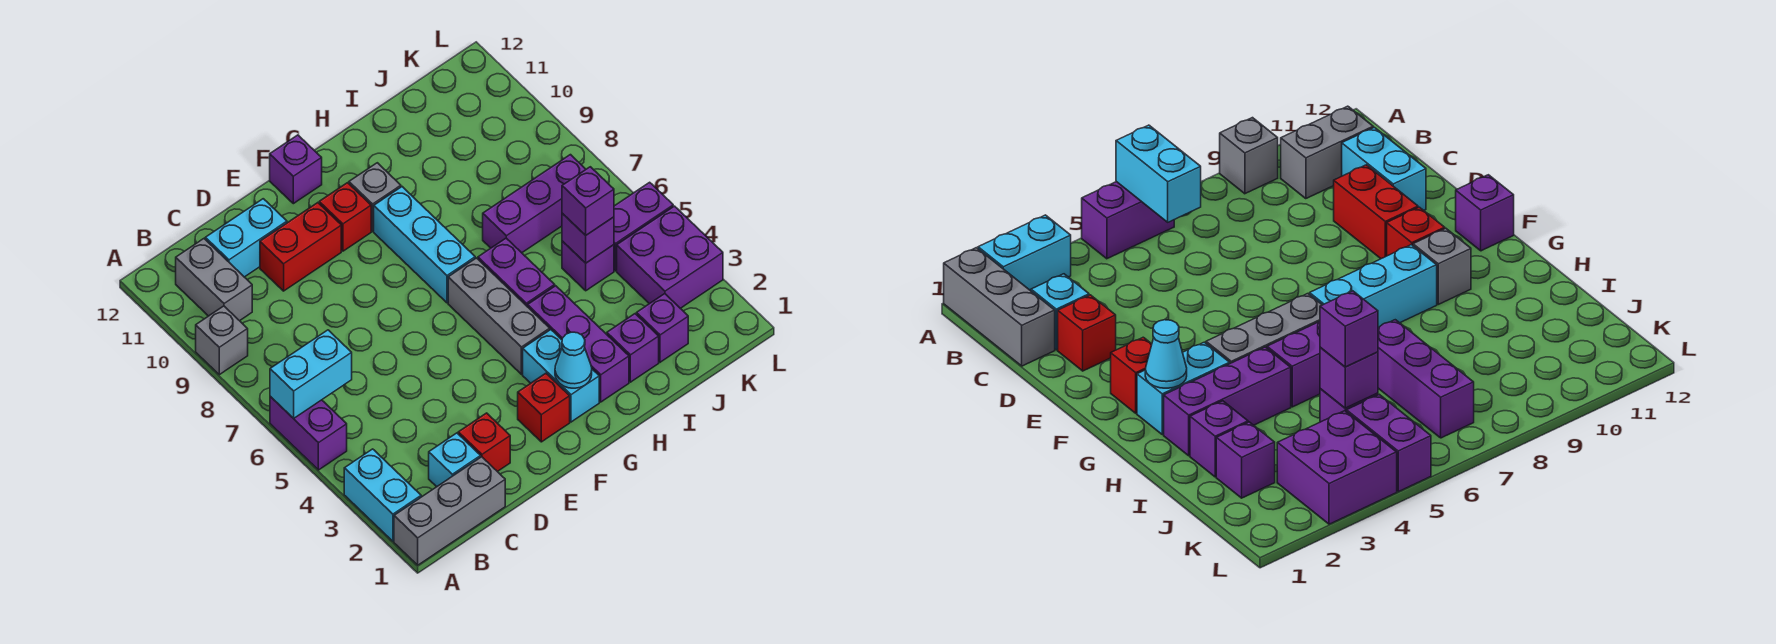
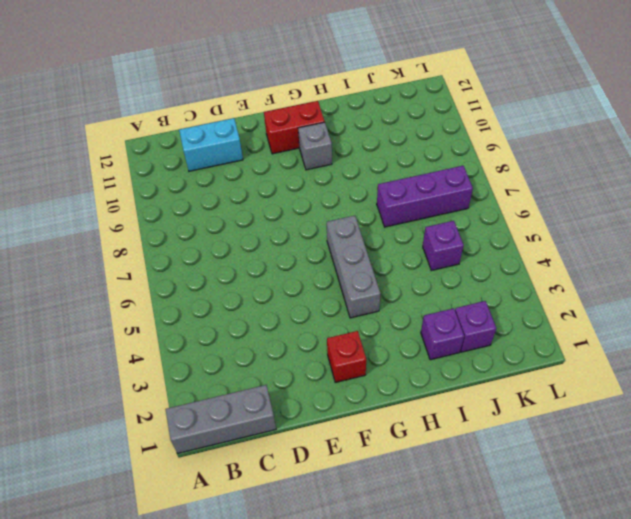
red 1x2 brick [264,101,325,154] -> red 1x2 brick moved to [260,203,341,291]
none -> cyan 1x2 brick [344,449,421,541]
none -> purple 1x2 brick [270,397,347,470]
none -> grey 1x1 brick [196,306,248,375]

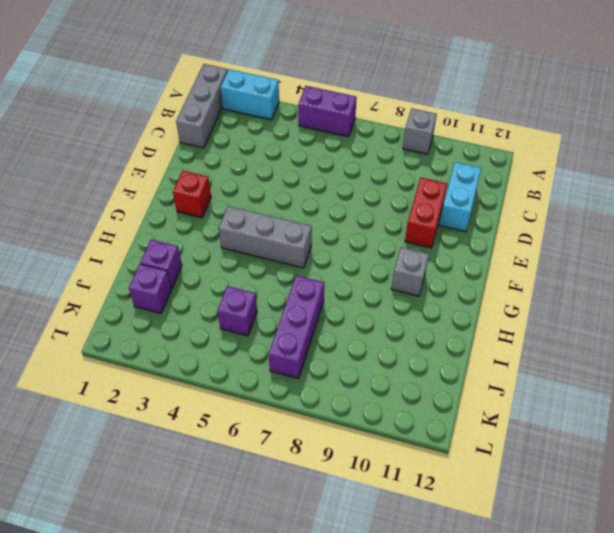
none -> grey 1x2 brick [176,239,252,321]
none -> cyan 1x1 brick [429,433,481,487]
none -> red 1x1 brick [458,413,510,472]

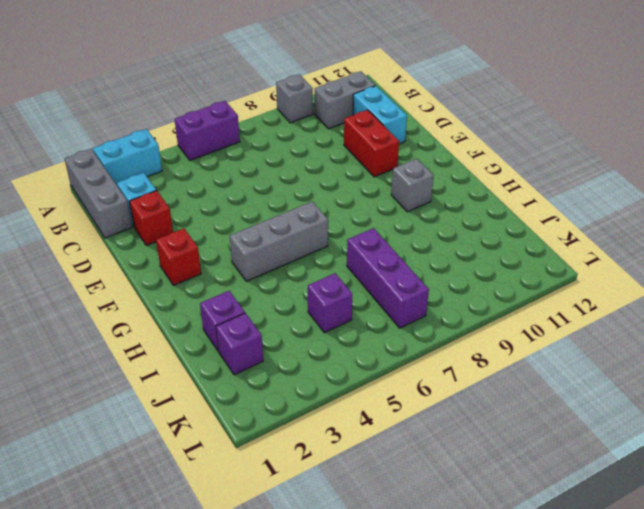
none -> red 1x1 brick [319,183,371,251]
none -> purple 1x1 brick [270,135,322,204]
none -> cyan 1x2 brick [523,330,599,422]

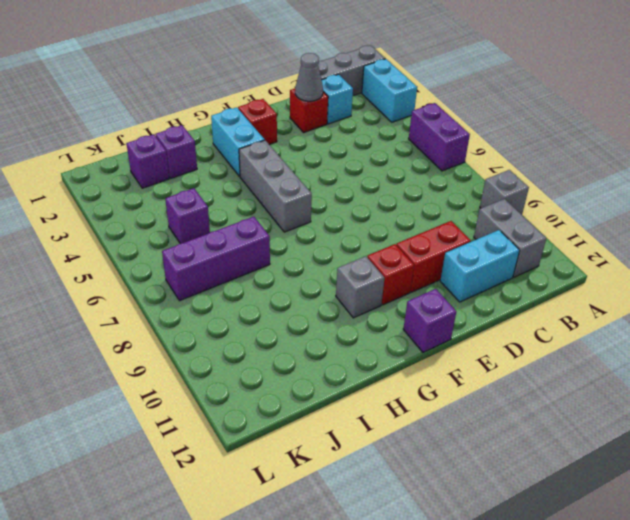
grey 1x1 cone [295,53,323,101] -> none
none -> cyan 1x3 brick [374,187,475,303]
none -> purple 1x3 brick [528,286,629,402]
none -> purple 1x2 brick [478,238,555,307]

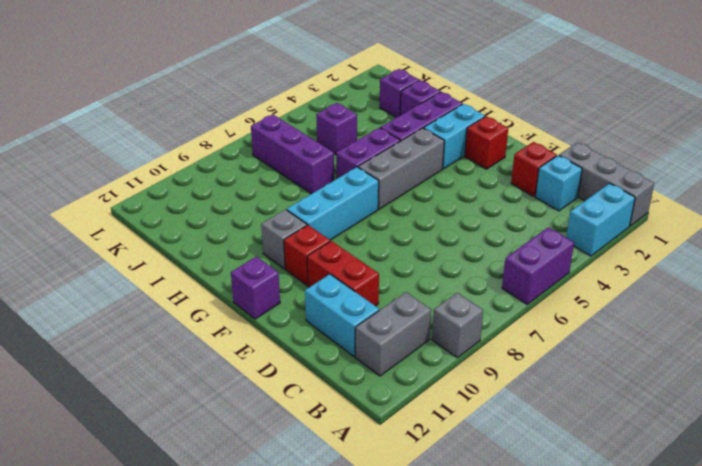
none -> purple 2x2 brick [617,206,723,308]
none -> purple 1x2 brick [614,182,673,271]
none -> cyan 1x2 brick [270,330,352,419]

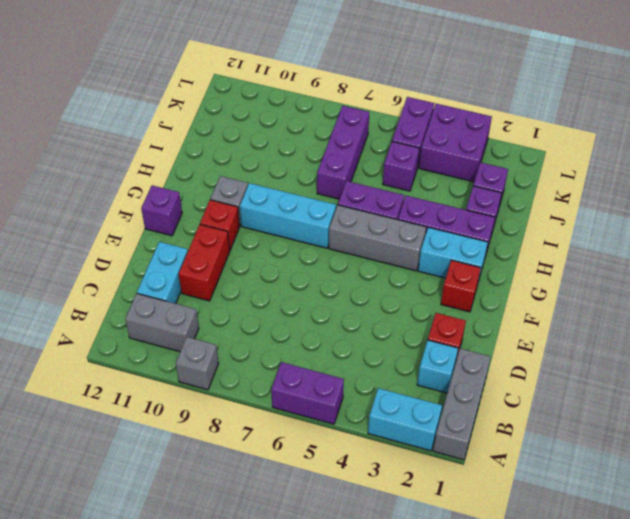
none -> cyan 1x2 brick [270,330,352,419]
none -> cyan 1x1 cone [555,332,592,388]
none -> purple 1x1 brick [562,214,614,263]

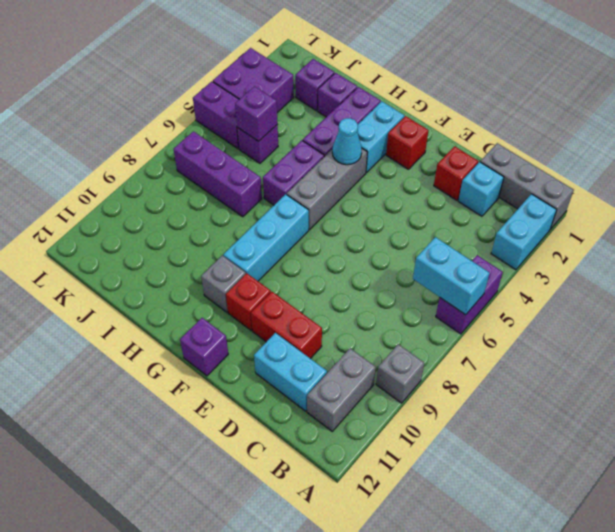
cyan 1x1 cone [332,118,362,165] -> cyan 1x1 cone moved to [555,332,592,388]
none -> purple 1x1 brick [562,167,614,235]

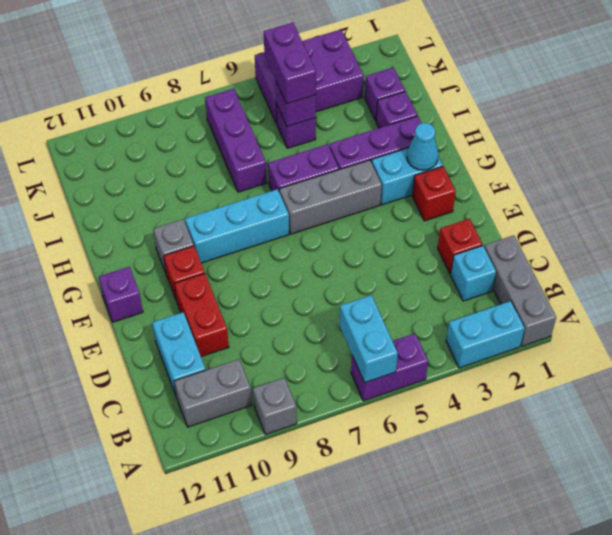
purple 1x2 brick [264,23,316,104] -> purple 1x1 brick [562,167,614,235]

